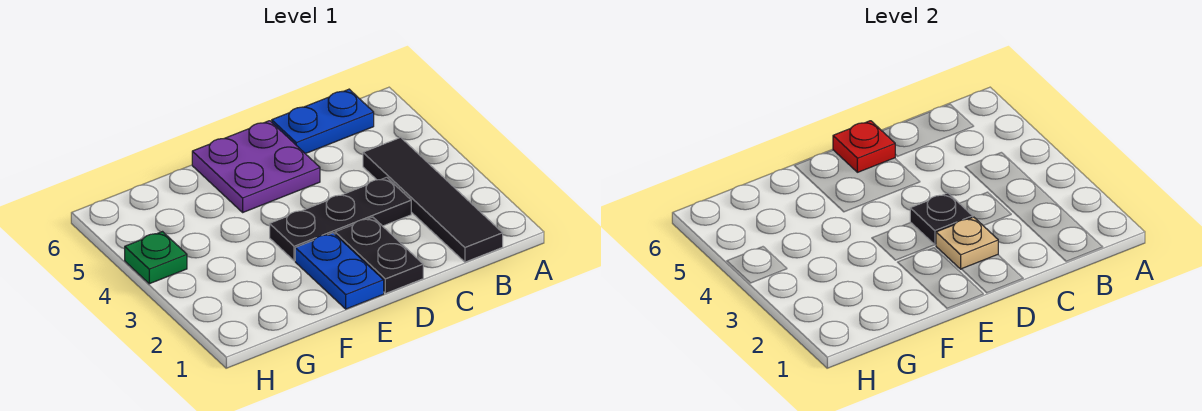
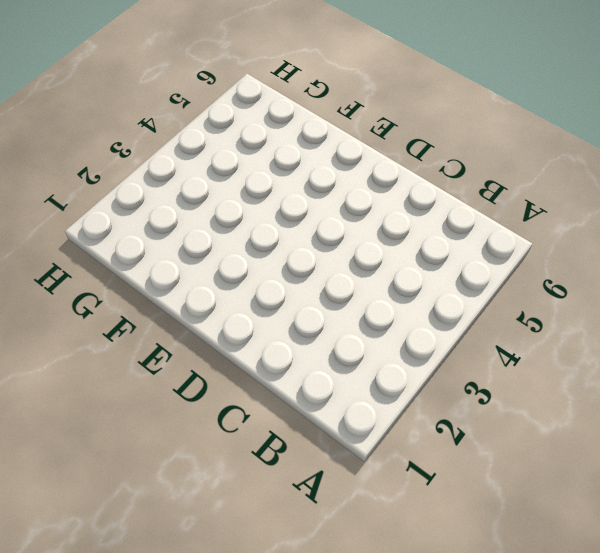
none -> black 1x4 tile [363,137,503,262]
none -> blue 1x2 plate [272,89,374,154]

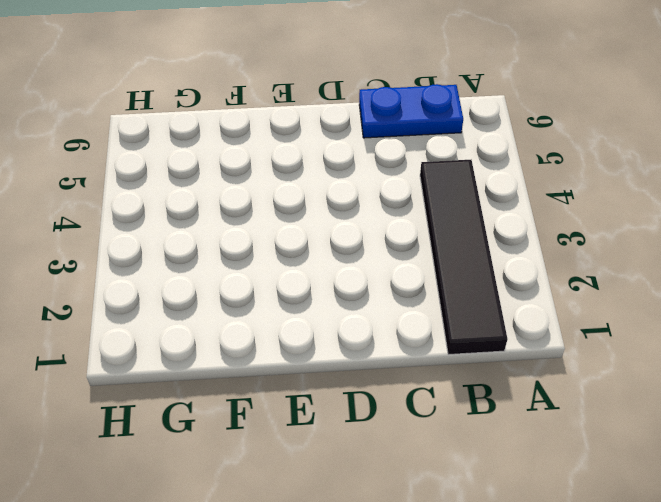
none -> black 1x3 plate [270,177,411,261]
none -> black 1x2 plate [335,217,423,293]

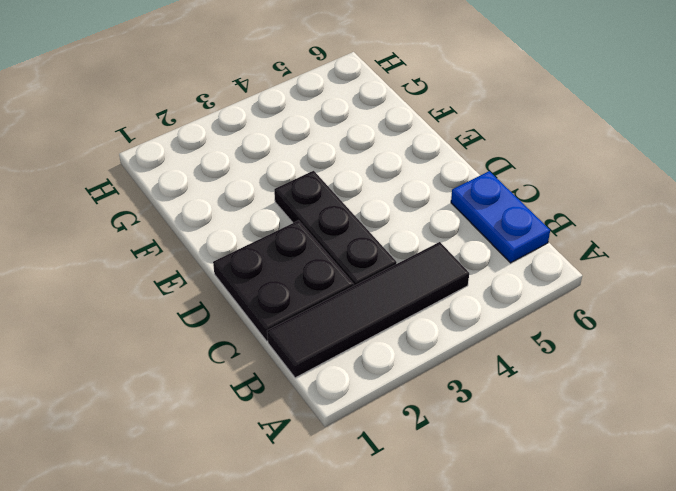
black 2x2 plate [213,221,354,341] -> black 1x2 plate [335,217,423,293]
none -> purple 2x2 plate [192,121,320,212]
none -> blue 1x2 plate [295,233,384,309]

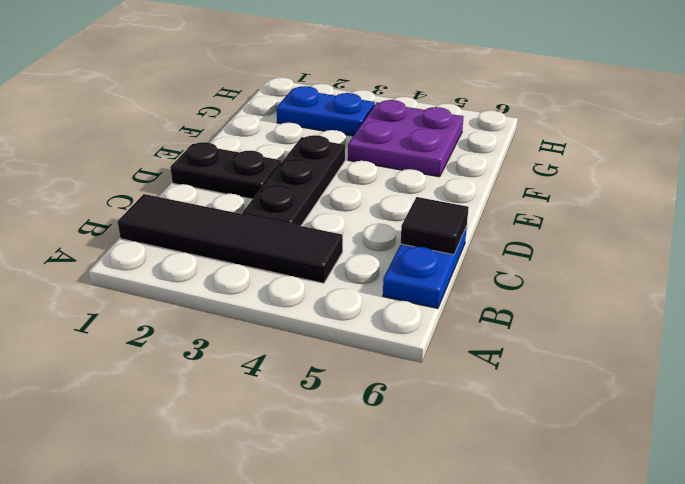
black 1x1 tile [401,197,469,255] -> none
purple 2x2 plate [348,100,464,177] -> purple 2x2 plate moved to [192,121,320,212]
blue 1x2 plate [276,86,375,136] -> blue 1x2 plate moved to [295,233,384,309]
none -> green 1x1 plate [125,232,187,284]
none -> tan 1x1 plate [936,217,998,269]

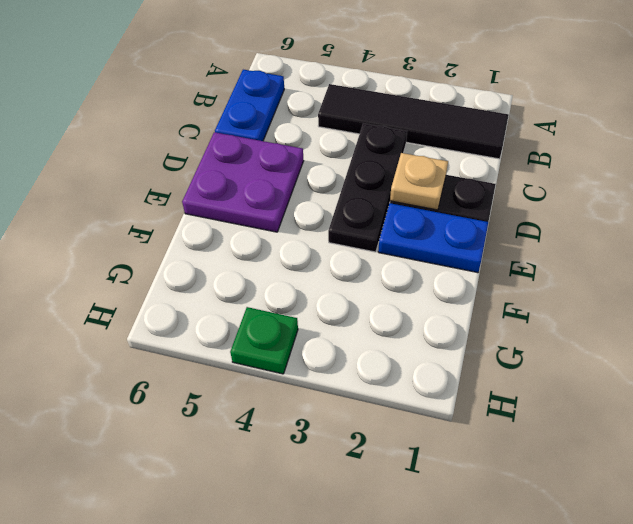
none -> black 1x1 plate [910,193,973,245]
none -> red 1x1 plate [833,121,895,172]

